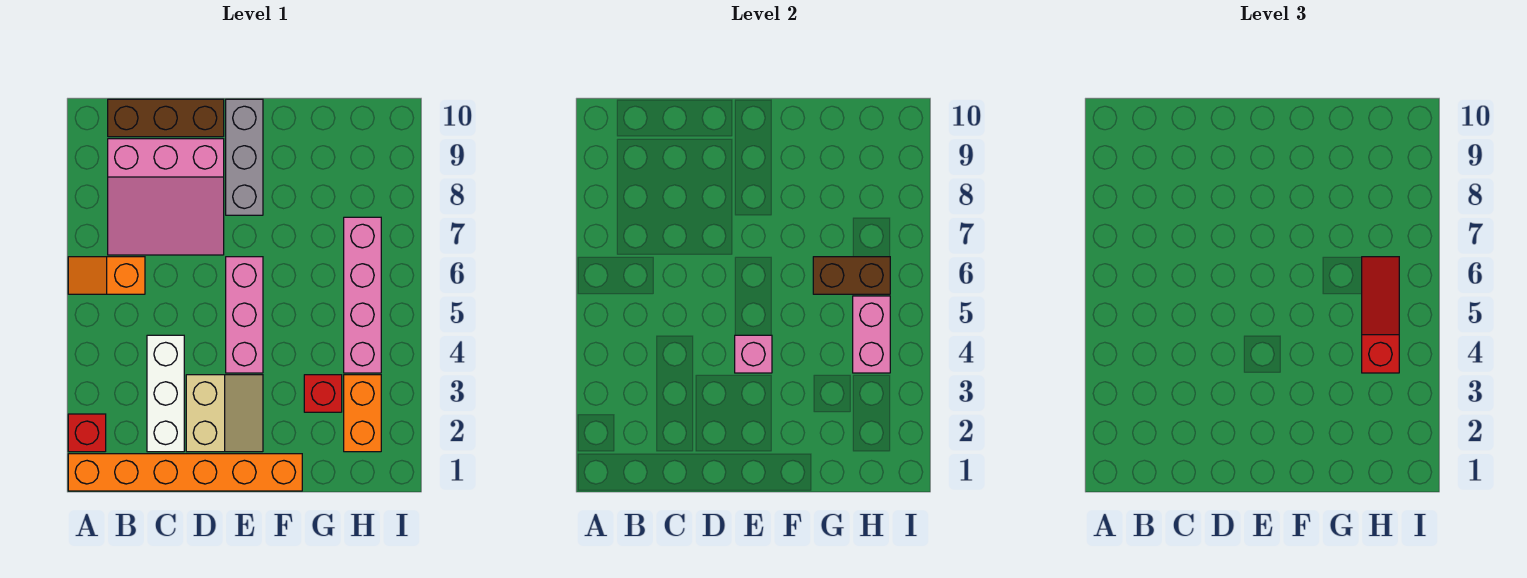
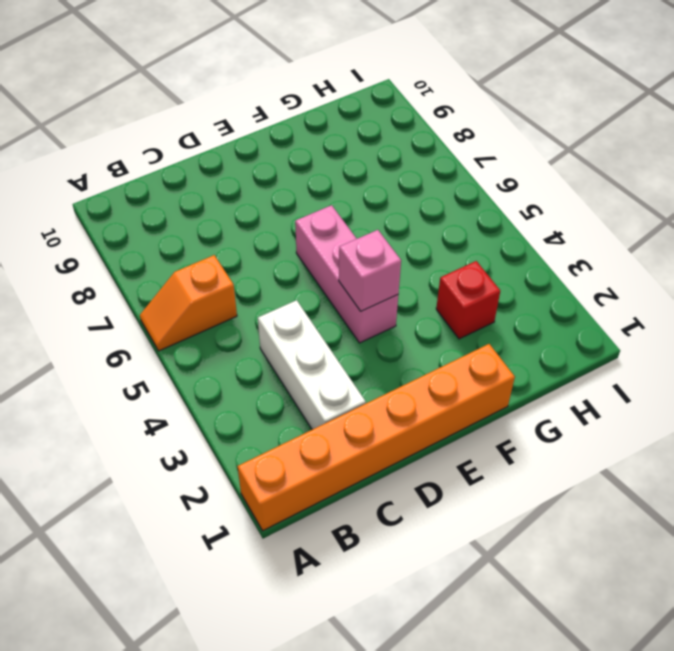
none -> red 1x1 brick [68,414,106,452]
none -> pink 3x3 slope [108,139,224,255]
none -> brown 1x3 brick [108,99,224,137]

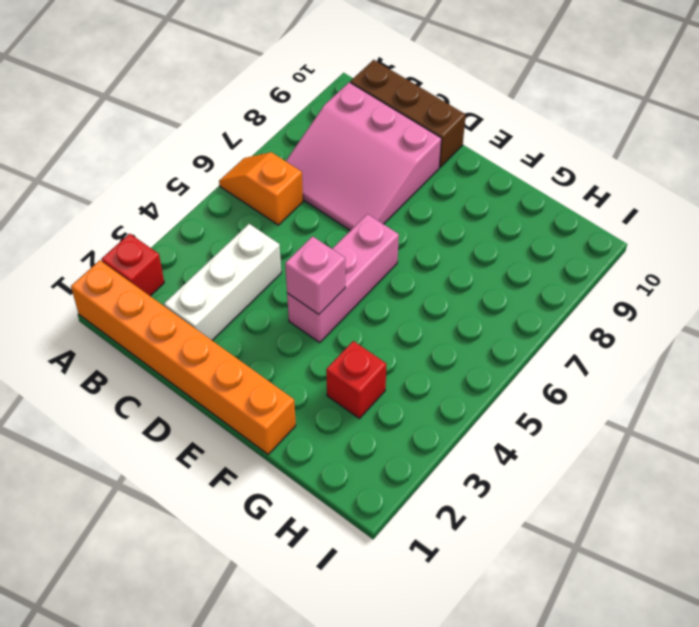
none -> tan 2x2 slope [186,375,263,452]
none -> grey 1x3 brick [226,99,263,215]
none -> orange 1x2 brick [344,375,381,452]

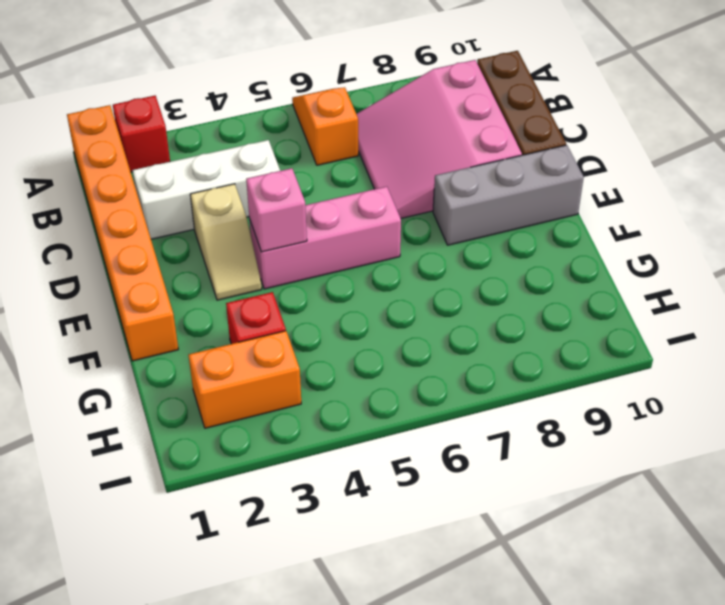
tan 1x2 slope [190,184,262,300] -> tan 2x2 slope [186,375,263,452]
none -> pink 1x4 brick [344,217,381,373]
none -> brown 1x2 brick [813,257,890,294]
none -> pink 1x2 brick [853,296,890,373]

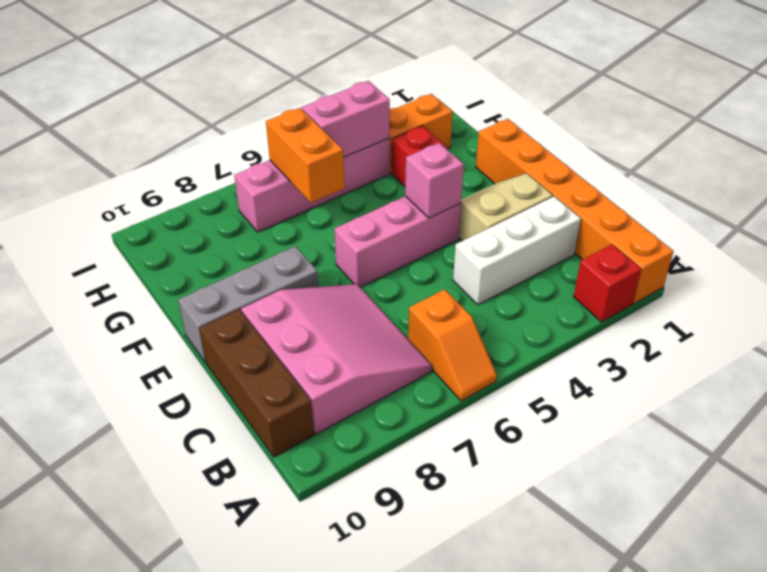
orange 1x2 brick [266,108,345,203] -> brown 1x2 brick [813,257,890,294]
none -> red 1x3 slope [1362,257,1399,373]

